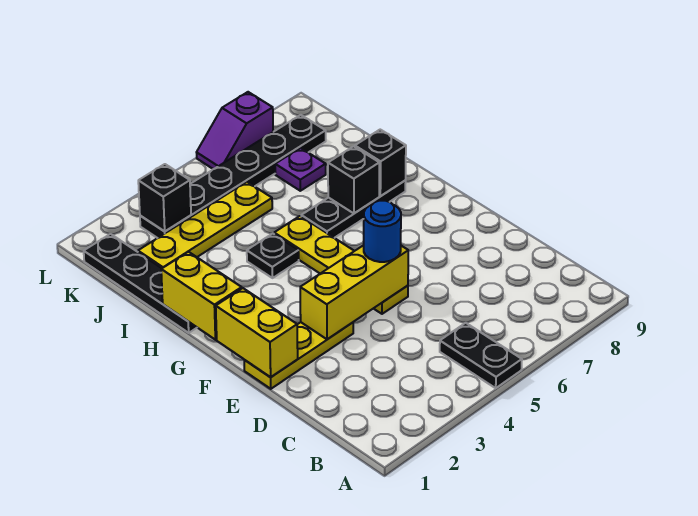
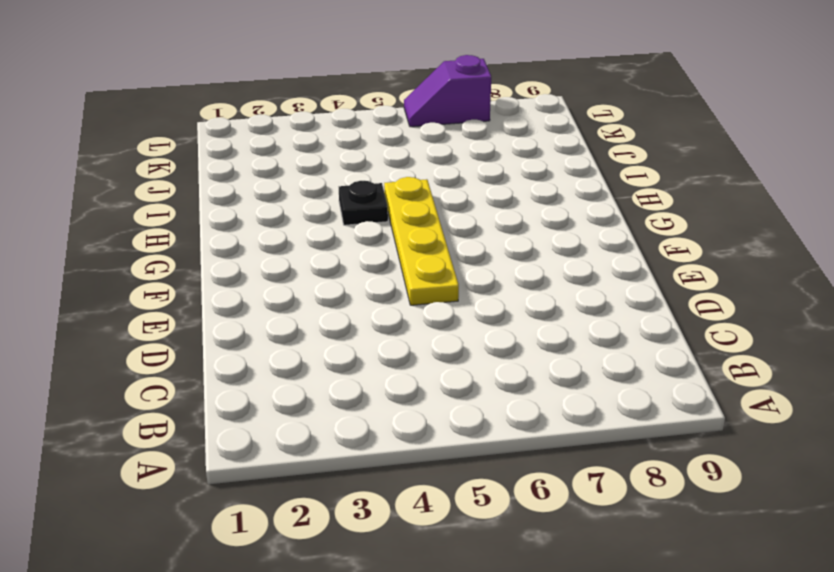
none -> black 1x2 plate [440,323,522,388]
none -> yellow 1x3 plate [244,322,353,389]
none -> black 1x4 plate [84,234,197,333]

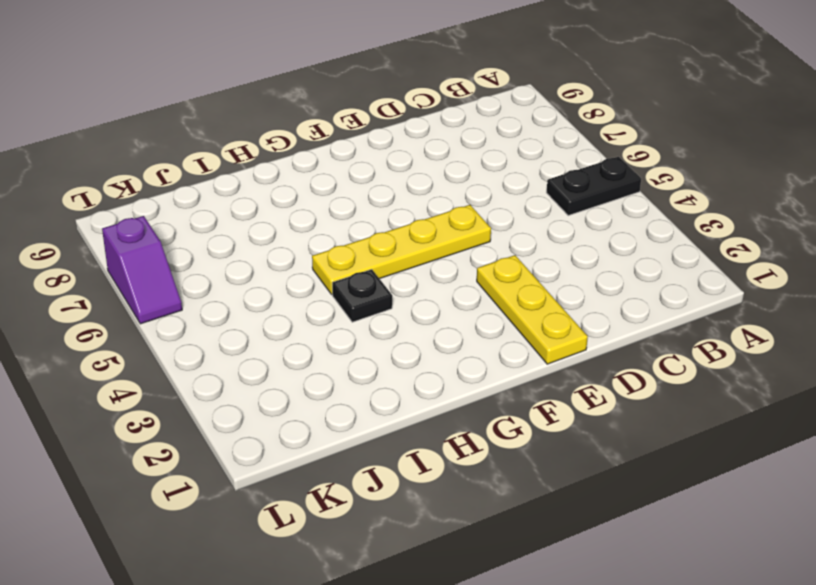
none -> black 1x4 plate [84,234,197,333]
none -> black 1x3 plate [301,181,406,238]
none -> yellow 1x4 plate [138,182,272,268]

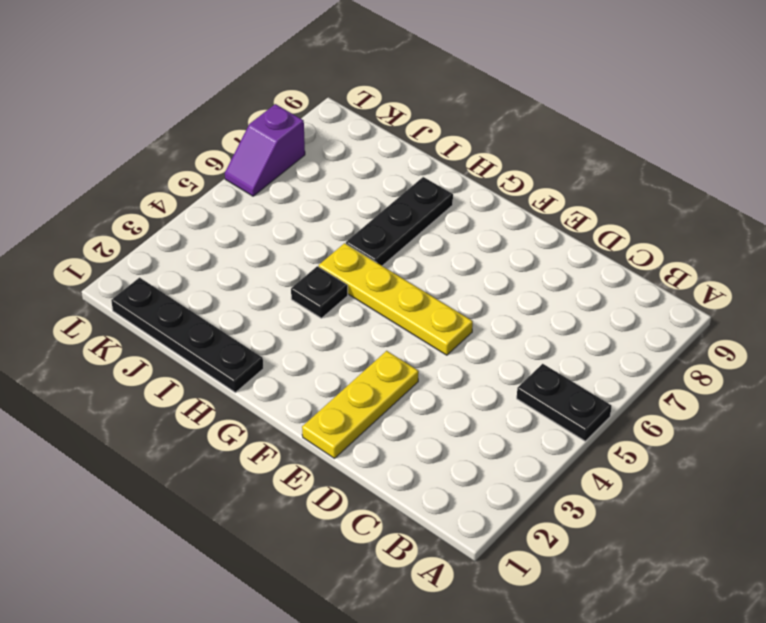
none -> yellow 1x4 plate [138,182,272,268]
none -> purple 1x1 plate [275,148,326,191]
none -> black 1x6 plate [140,115,326,238]

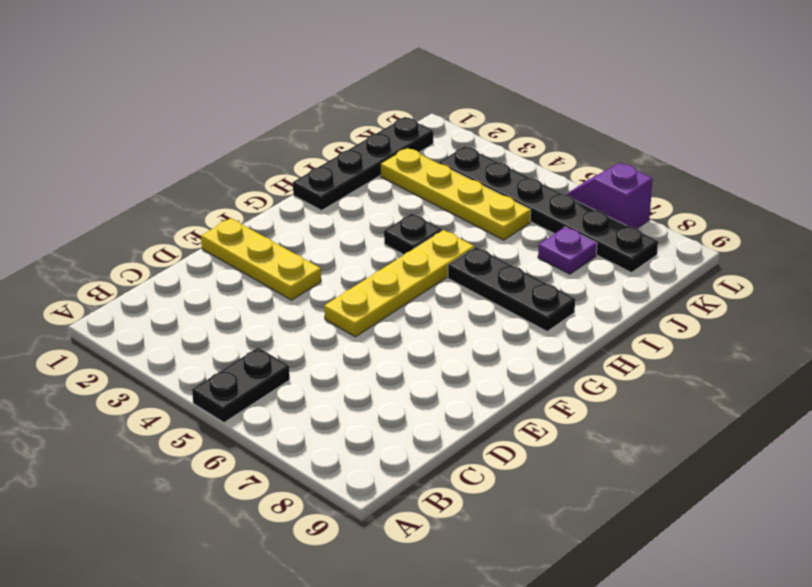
none -> yellow 1x2 brick [216,288,298,377]
none -> yellow 1x3 brick [300,245,408,339]
none -> yellow 1x2 brick [161,252,242,340]

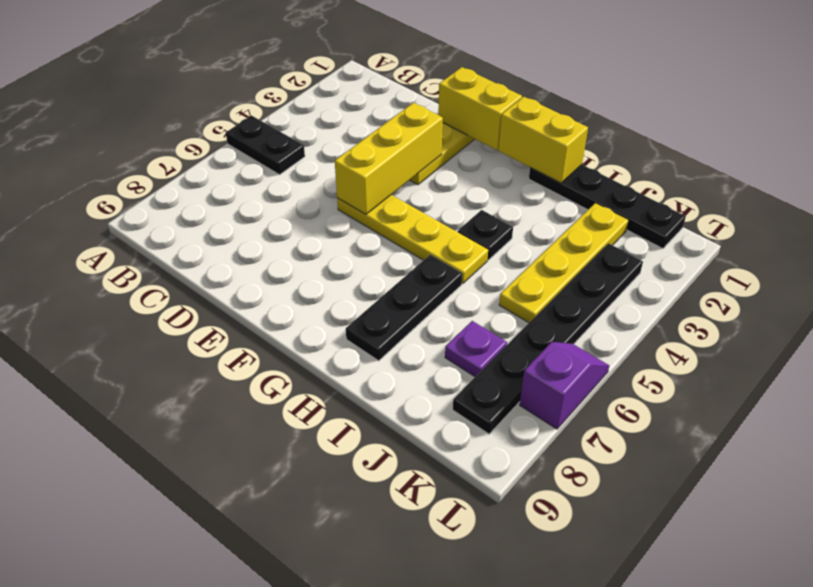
none -> black 1x1 brick [328,146,379,213]
none -> black 1x1 brick [355,130,406,196]
none -> black 1x1 brick [138,164,191,231]

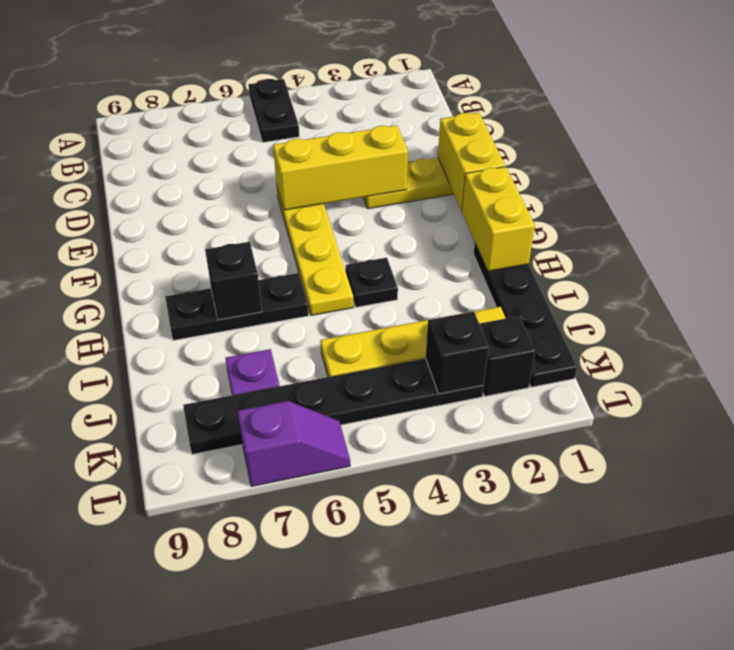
black 1x1 brick [479,316,535,396] -> black 1x1 brick moved to [355,130,406,196]
none -> blue 1x1 round brick [364,201,401,262]

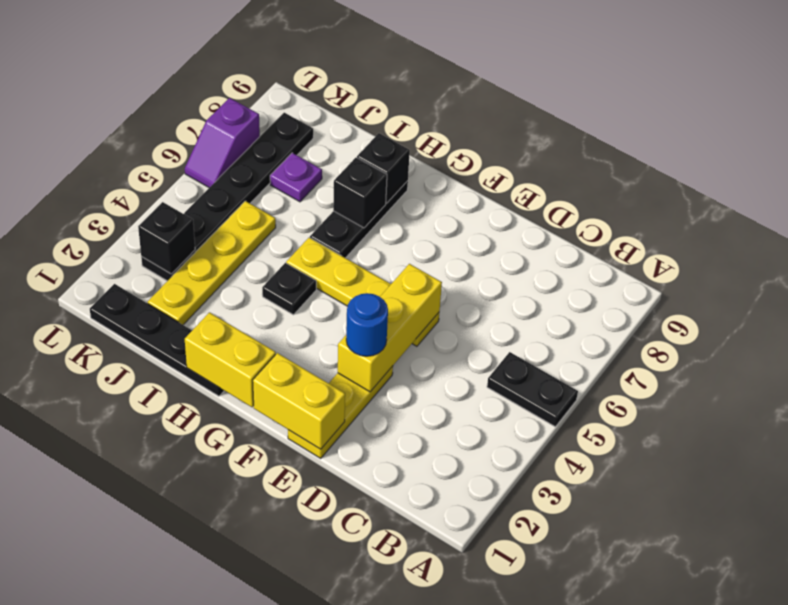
blue 1x1 round brick [346,293,388,356] -> blue 1x1 round brick moved to [364,201,401,262]

